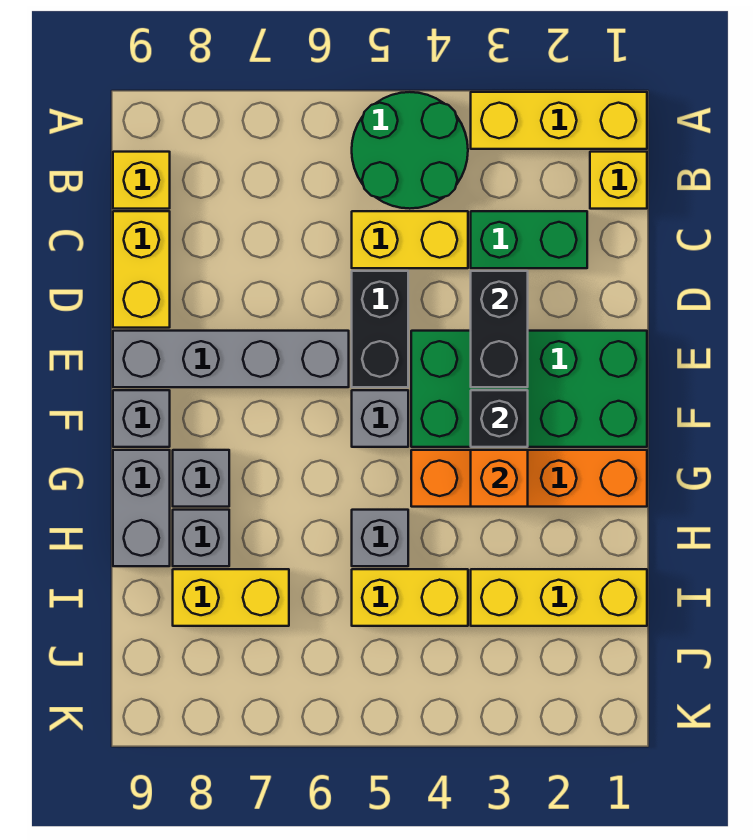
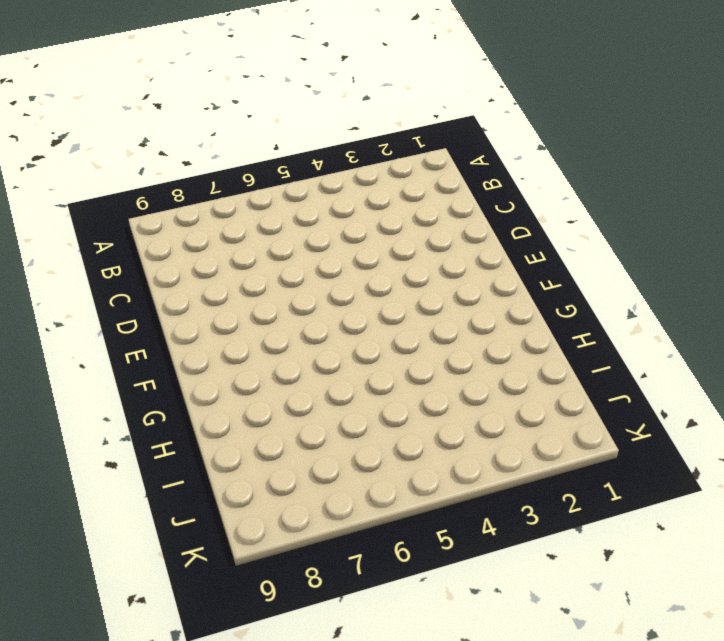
none -> yellow 1x3 brick [471,92,647,149]
none -> green 2x2 round brick [352,92,468,209]
none -> yellow 1x1 brick [590,152,647,209]

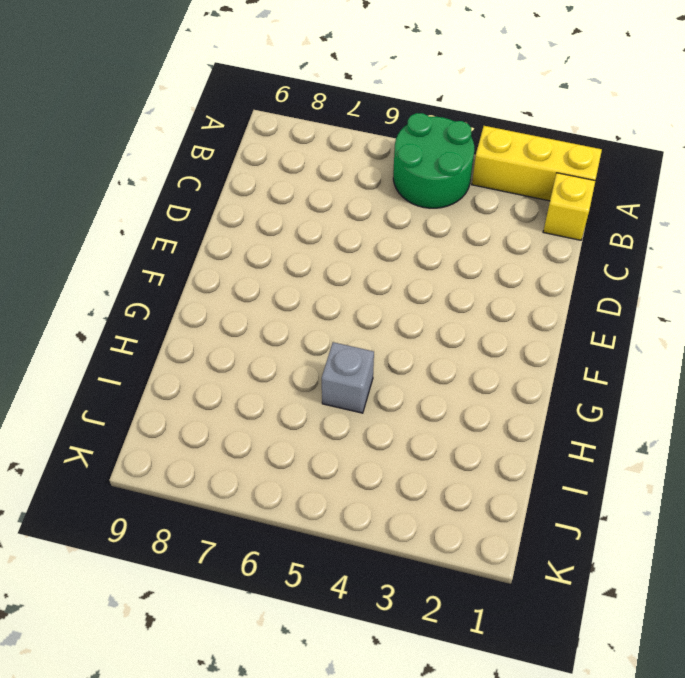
none -> yellow 1x1 brick [113,152,170,209]
none -> green 1x2 brick [471,211,587,268]
none -> yellow 1x2 brick [352,211,468,268]

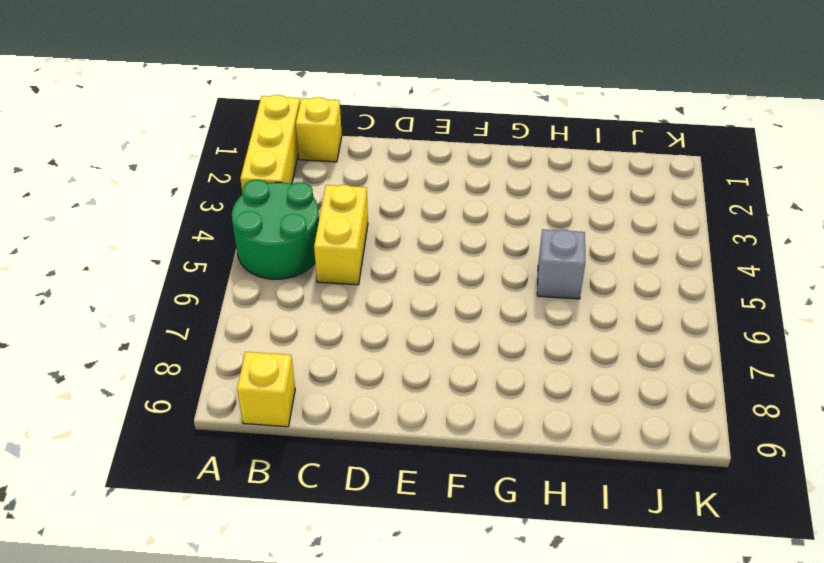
none -> green 1x2 brick [471,211,587,268]
none -> yellow 1x2 brick [113,211,170,328]
none -> black 1x2 brick [352,271,408,387]

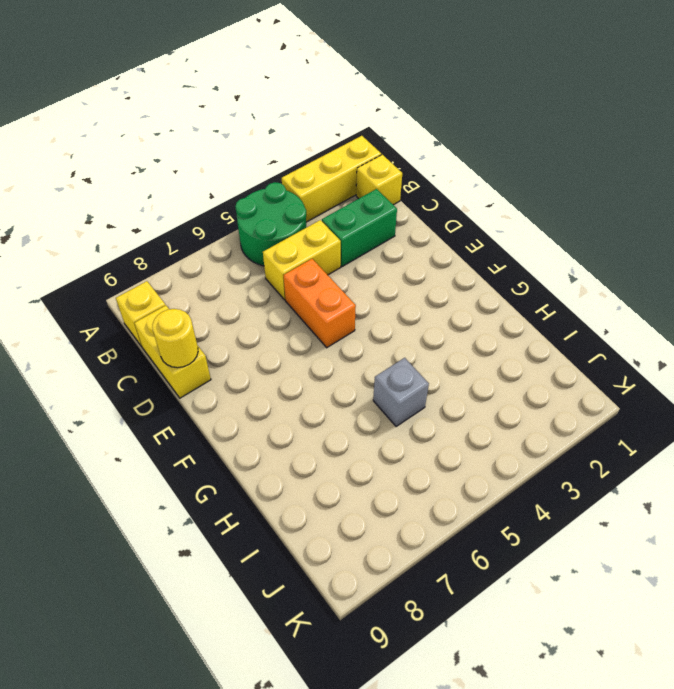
orange 1x2 brick [284,259,356,348] -> black 1x2 brick [352,271,408,387]
yellow 1x1 round brick [152,309,198,368] -> none
none -> green 2x4 brick [411,331,647,447]
none -> grey 1x4 brick [113,331,349,387]
none -> grey 1x1 brick [352,390,408,447]

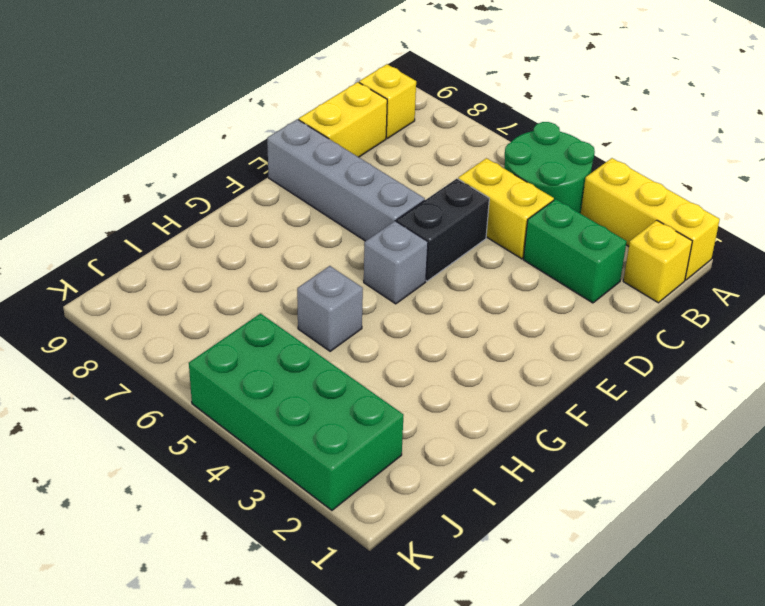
green 2x4 brick [189,314,403,510] -> green 2x4 brick moved to [411,331,647,447]
none -> grey 1x1 brick [113,390,170,447]
none -> orange 1x4 brick [411,450,647,507]
none -> grey 1x1 brick [173,450,229,507]

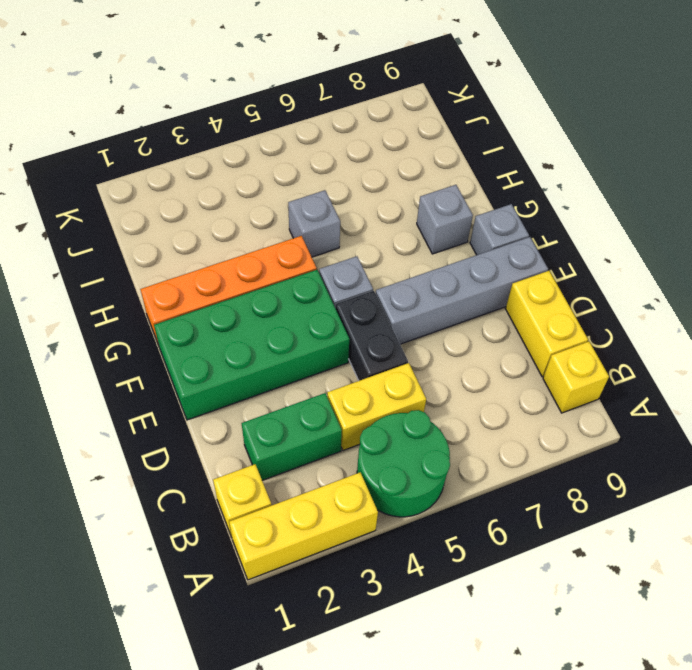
none -> grey 1x2 brick [113,450,170,566]
none -> grey 1x1 brick [173,510,229,566]
none -> yellow 1x3 brick [471,569,647,626]

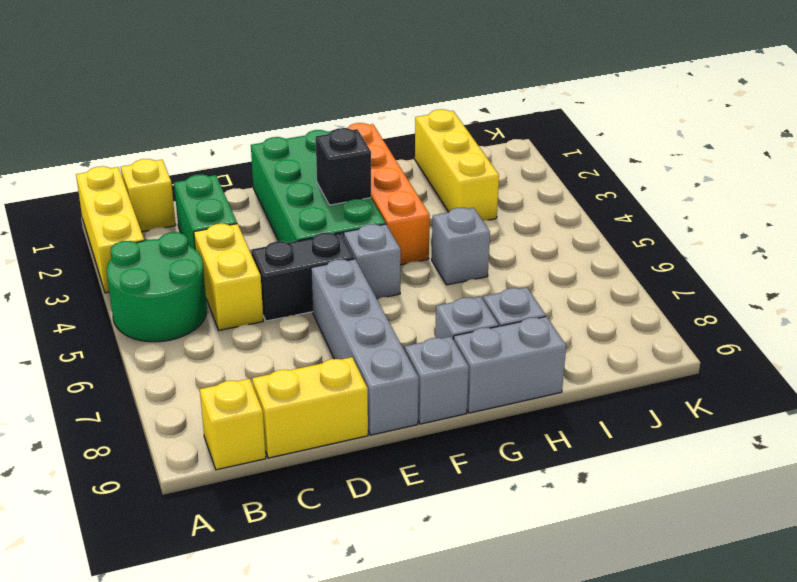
none -> yellow 1x2 brick [352,569,468,626]
none -> yellow 1x2 brick [173,569,289,626]
none -> black 1x2 brick [471,271,528,387]

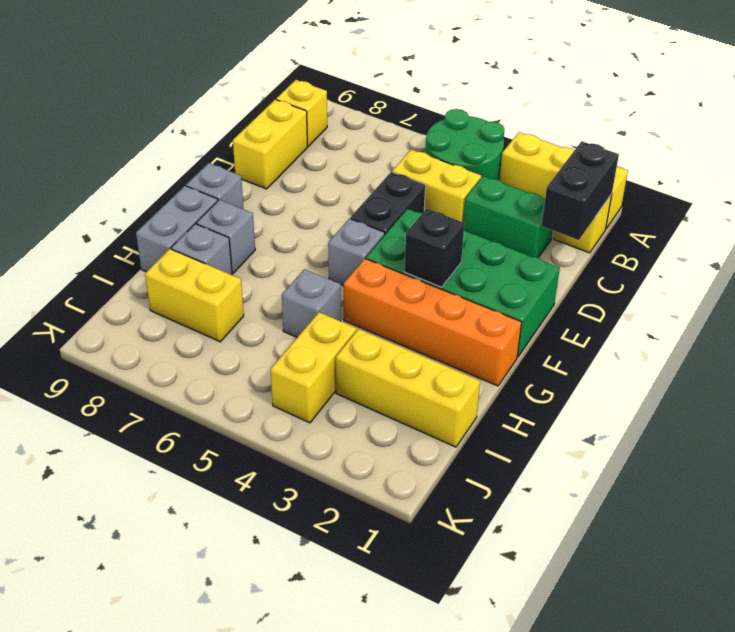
black 1x2 brick [542,141,619,240] -> black 1x2 brick moved to [471,271,528,387]
yellow 1x2 brick [271,312,357,423] -> yellow 1x2 brick turned to [352,569,468,626]
none -> grey 1x4 brick [113,331,349,387]
none -> orange 1x1 brick [471,450,528,507]

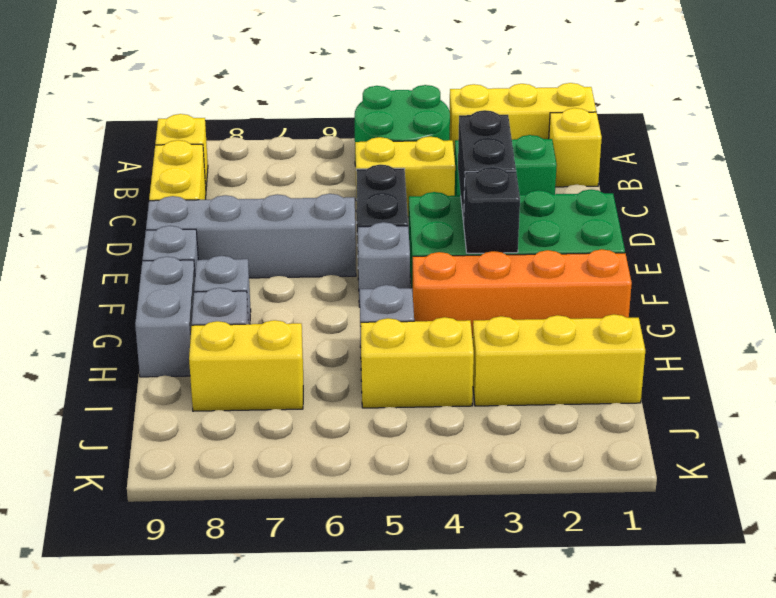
none -> orange 1x1 brick [471,450,528,507]

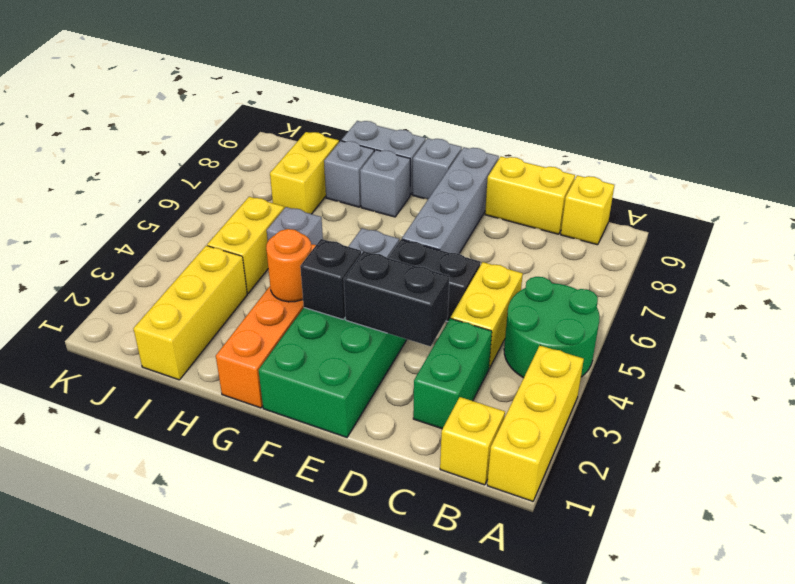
orange 1x1 round brick [266,229,311,302] -> orange 1x1 brick [471,450,528,507]

